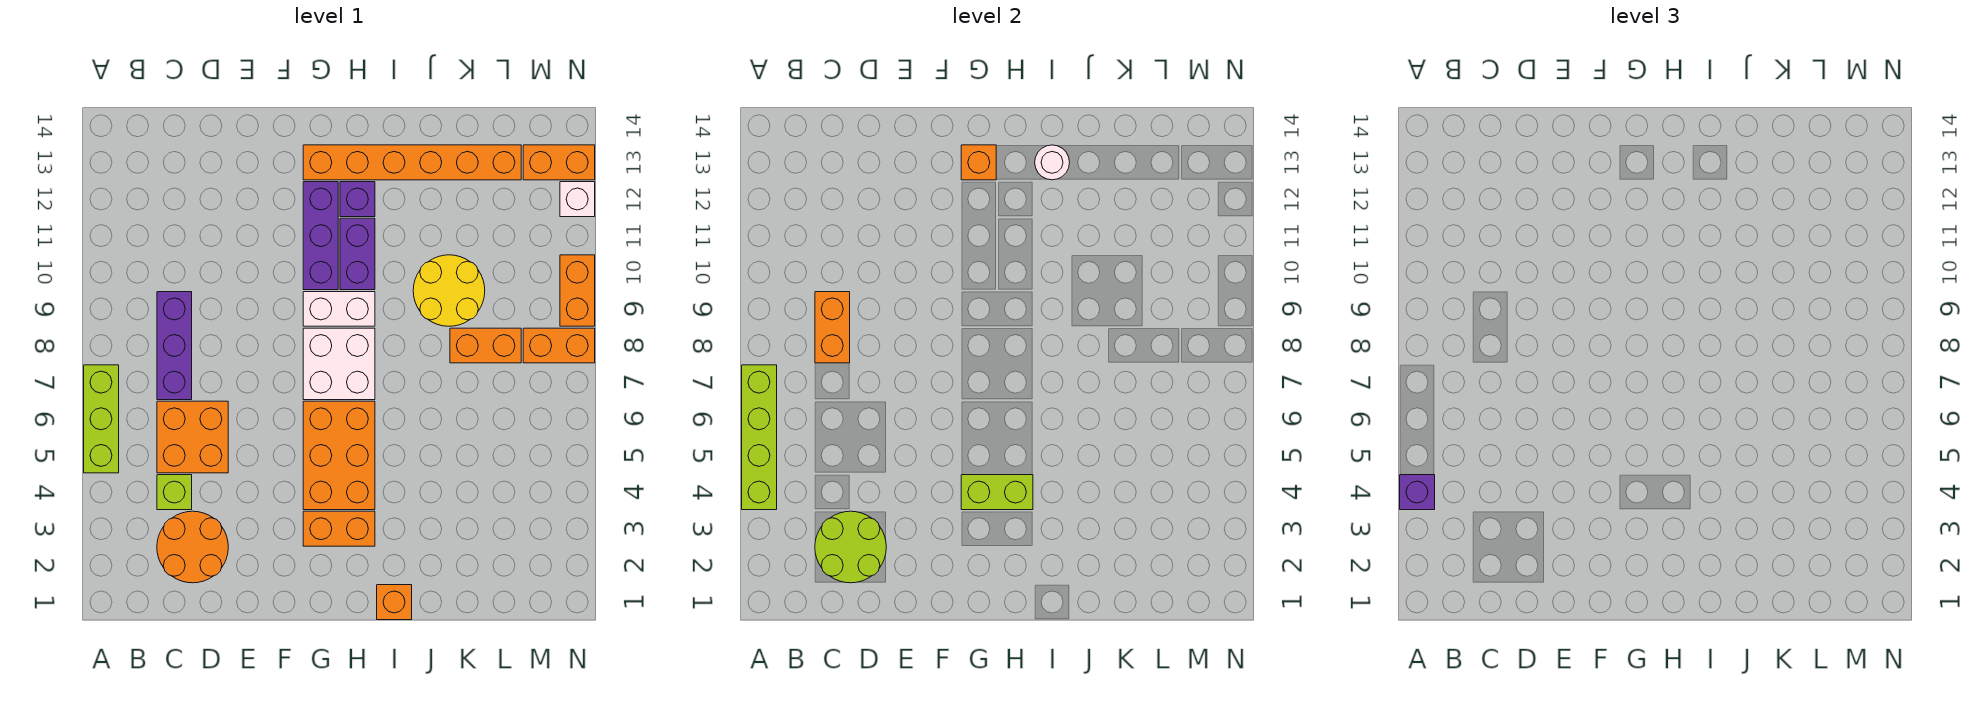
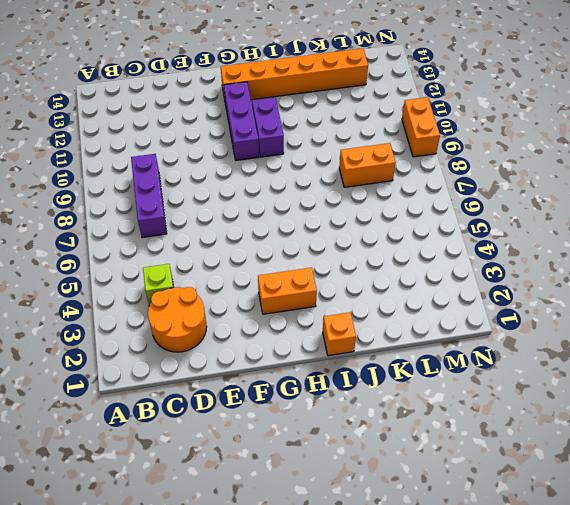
none -> lime 1x3 brick [84,365,119,473]
none -> orange 2x2 brick [157,401,228,473]
none -> orange 2x3 brick [303,401,375,510]

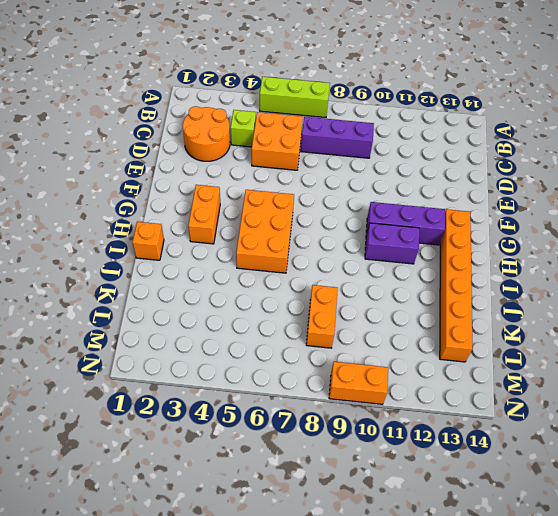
orange 2x3 brick [236,190,294,273] -> orange 2x3 brick turned to [303,401,375,510]
none -> white 2x2 brick [303,328,375,400]
none -> white 1x2 brick [303,292,375,326]
none -> purple 1x1 brick [340,182,375,217]

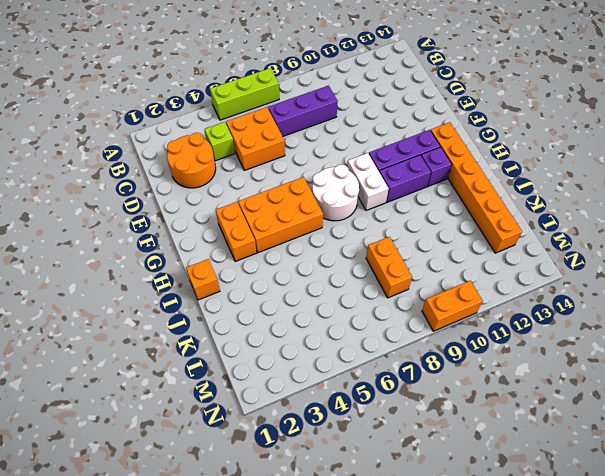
white 2x2 round brick [312,164,359,221] -> white 2x2 brick [303,328,375,400]
none -> yellow 2x2 round brick [413,255,485,326]
none -> orange 1x2 brick [523,328,595,363]
none -> orange 1x2 brick [523,145,595,180]

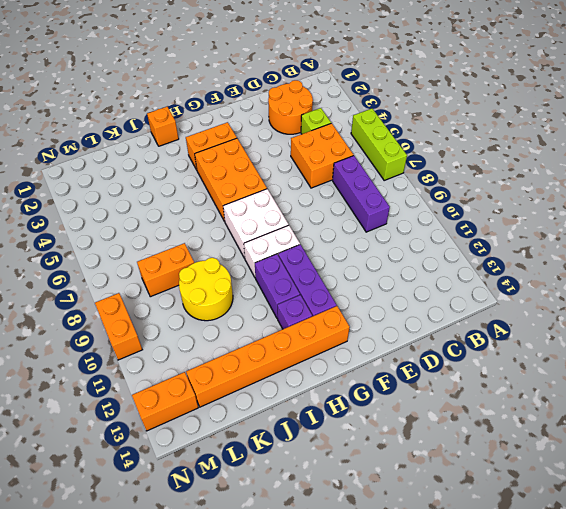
none -> orange 1x2 brick [523,328,595,363]
none -> white 1x1 brick [560,182,595,217]
none -> lime 1x4 brick [742,365,777,510]

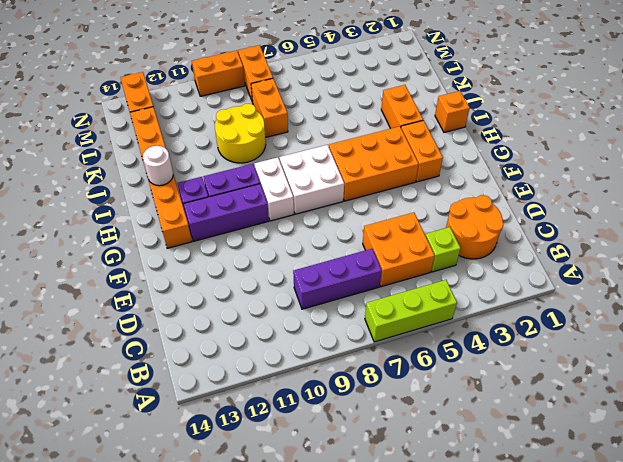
orange 1x2 brick [381,85,423,129] -> orange 1x2 brick turned to [815,292,850,363]
none -> white 1x1 brick [560,182,595,217]
none -> lime 1x4 brick [742,365,777,510]
none -> lime 2x2 round brick [815,511,886,583]

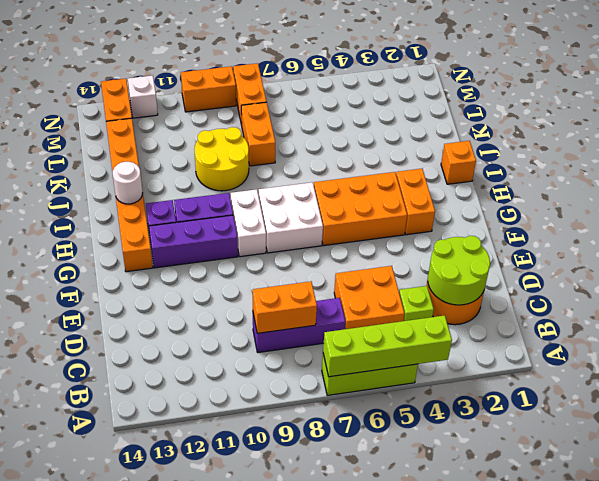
none -> lime 1x2 brick [961,475,1033,510]
none -> orange 1x1 brick [961,145,996,180]
none -> purple 1x1 brick [1400,475,1435,510]

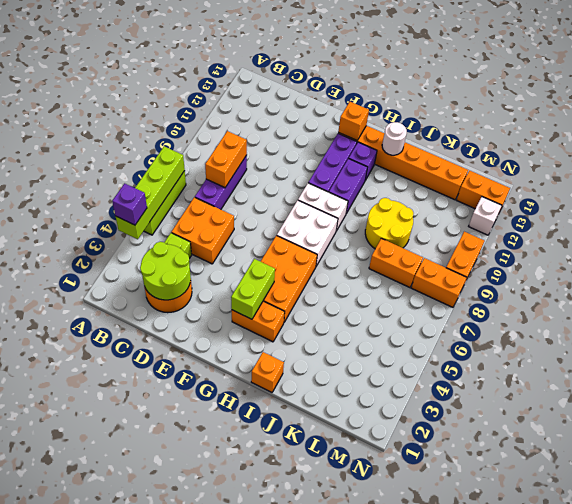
lime 1x2 brick [231,259,275,319] -> lime 1x2 brick turned to [961,475,1033,510]

